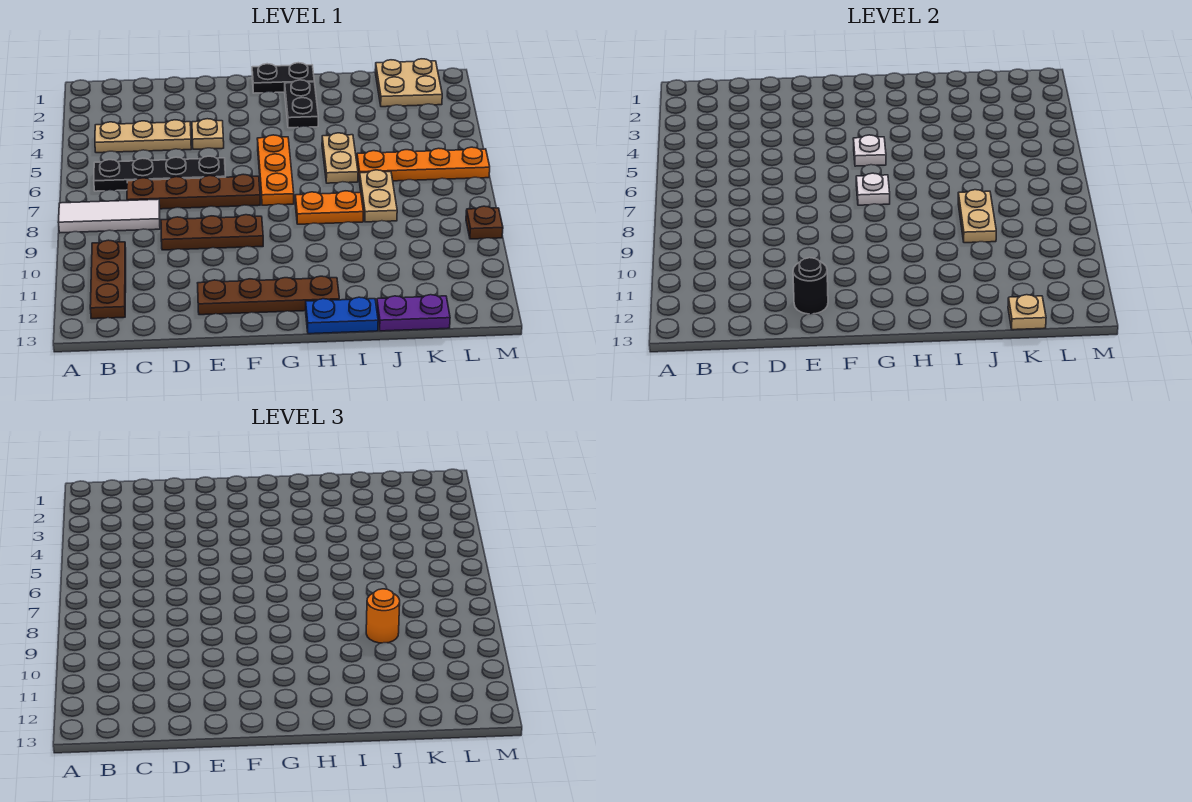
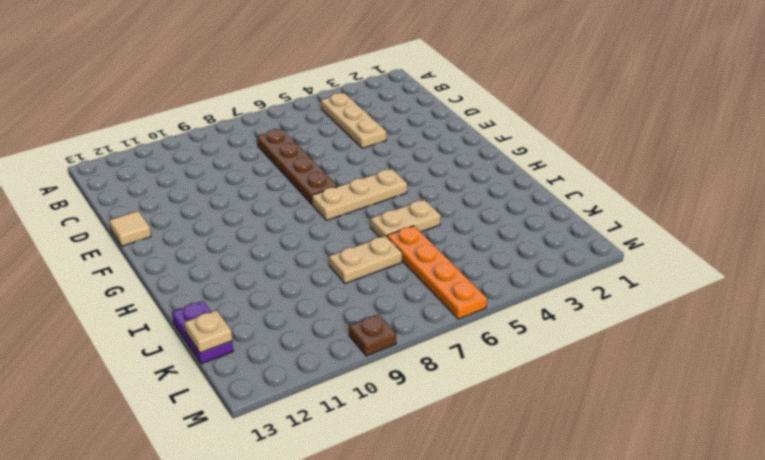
tan 1x1 tile [109,211,151,246] -> none
tan 1x3 plate [312,169,407,220] -> orange 1x3 plate [257,135,294,205]
none -> white 1x3 tile [59,199,160,233]
none -> black 1x4 plate [94,156,225,191]
none -> brown 1x3 plate [90,240,126,319]

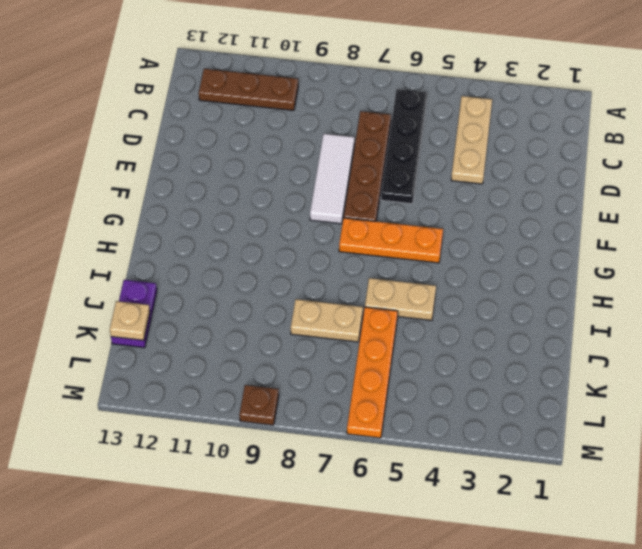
white 1x3 tile [310,134,355,224] -> white 1x3 tile moved to [59,199,160,233]
none -> brown 1x3 plate [161,215,263,250]
none -> tan 1x1 plate [192,119,224,149]
none -> brown 1x4 plate [198,276,339,315]

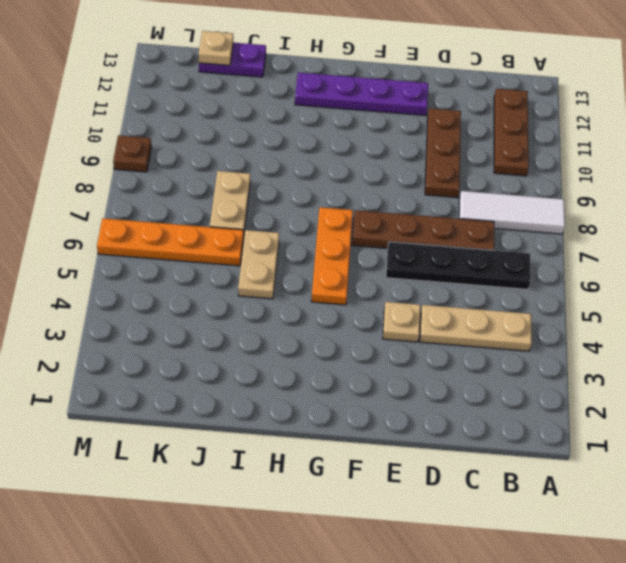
brown 1x3 plate [425,108,461,198] -> brown 1x3 plate turned to [161,215,263,250]
purple 1x4 plate [295,72,428,115] -> brown 1x4 plate [198,276,339,315]
none -> black 1x2 plate [252,63,314,93]
none -> black 1x2 plate [285,80,318,128]
none -> orange 1x2 plate [295,191,363,224]

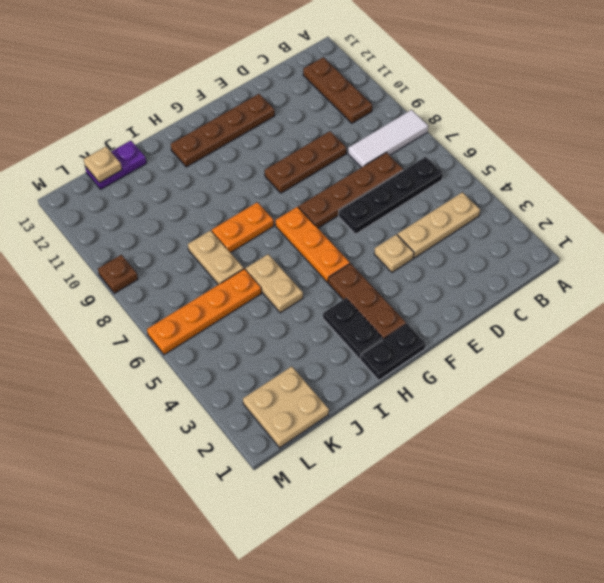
brown 1x3 plate [328,263,406,339] -> none
none -> blue 1x2 plate [306,297,378,334]
none -> black 1x1 round brick [793,258,828,314]
none -> white 1x1 plate [853,135,886,166]

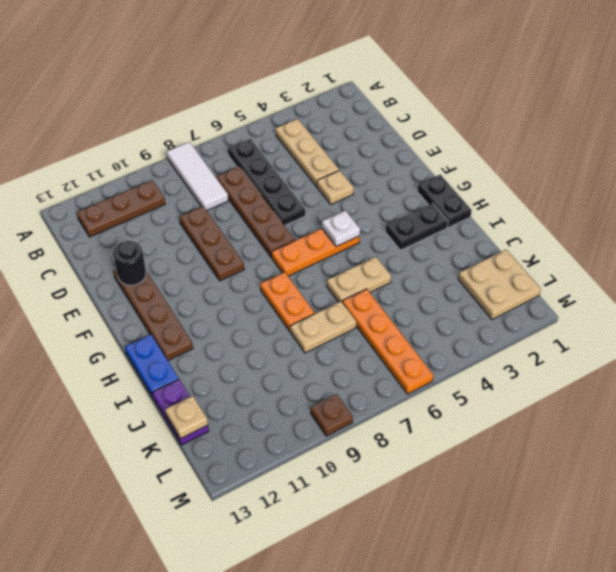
none -> white 1x1 plate [856,173,890,205]
none -> tan 1x2 plate [958,190,996,243]
none -> orange 1x1 round brick [366,589,400,643]

